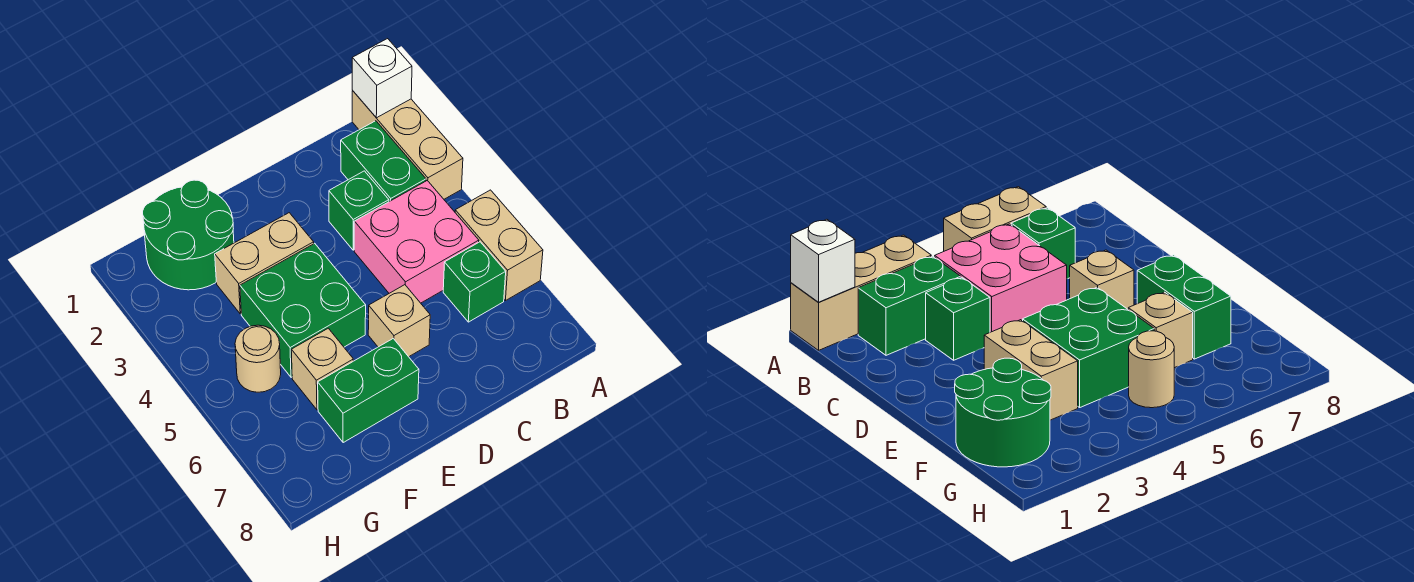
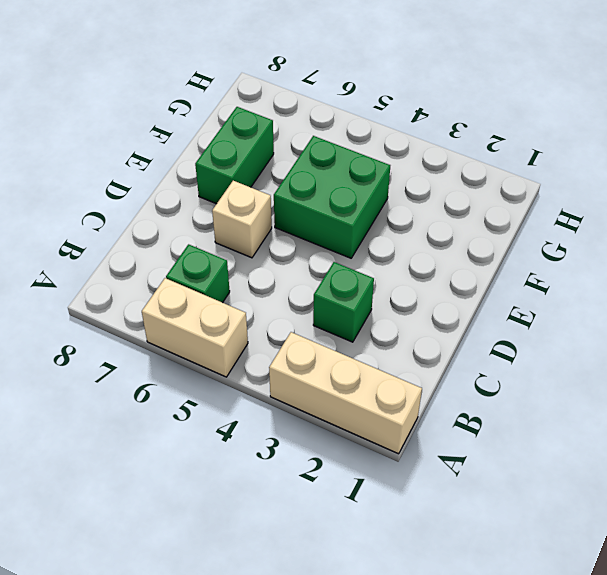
none -> green 1x2 brick [341,121,426,202]
none -> pink 2x2 brick [354,181,479,303]
none -> tan 1x2 brick [215,213,314,314]

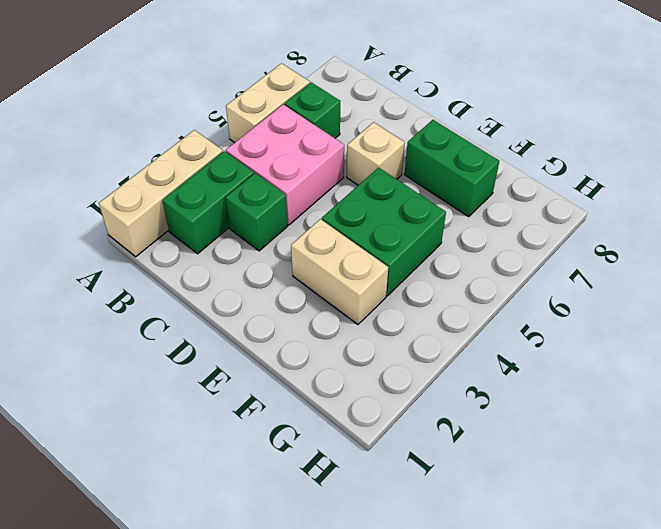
none -> green 2x2 round brick [143,180,234,290]
none -> tan 1x1 brick [291,328,353,410]
none -> tan 1x1 round brick [235,325,281,392]

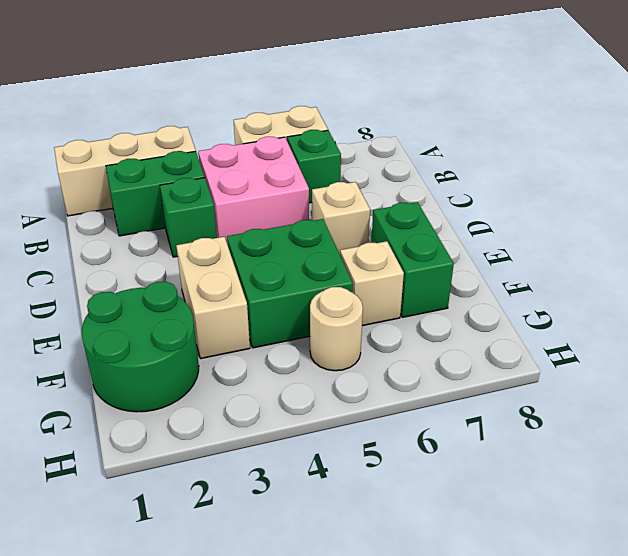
none -> white 1x1 brick [352,39,412,118]

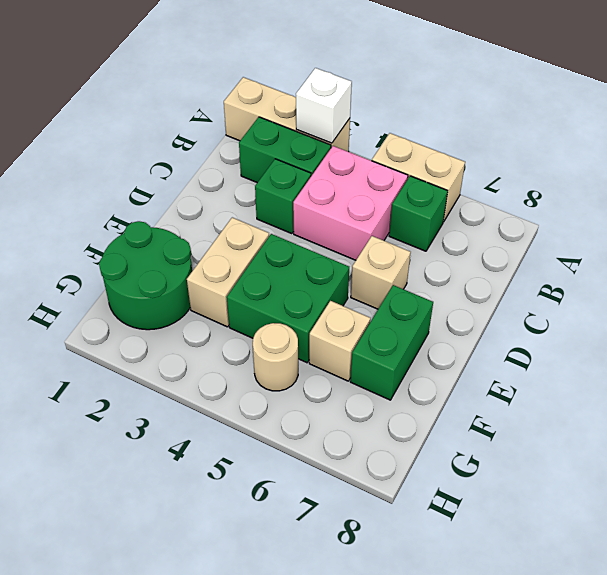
white 1x1 brick [296,68,352,143] -> white 1x1 brick moved to [352,39,412,118]

